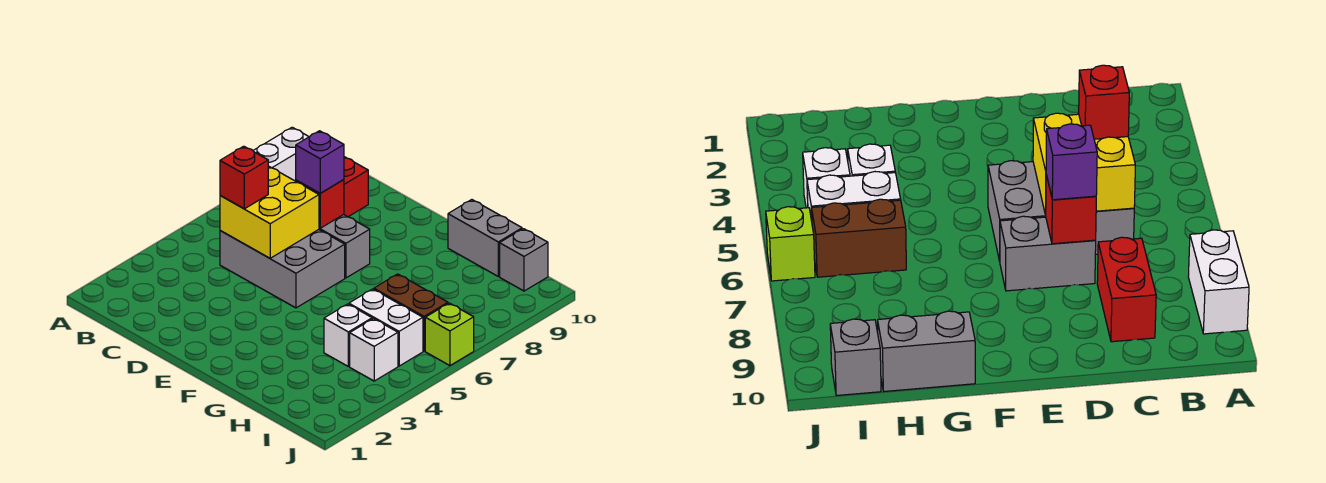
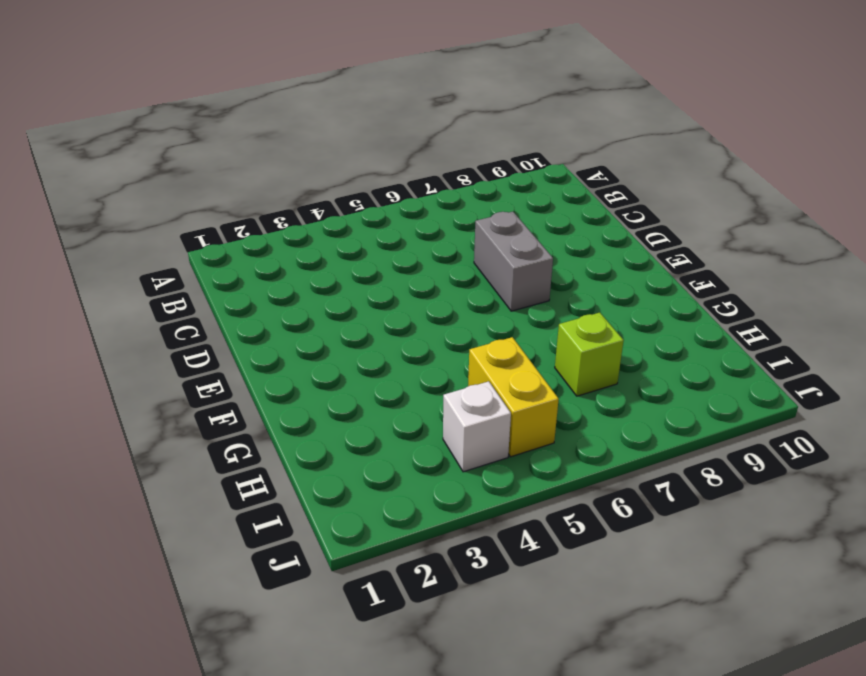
yellow 1x2 brick [468,337,559,457] -> white 1x2 brick [349,289,423,366]
lime 1x1 brick [555,313,624,396] -> lime 1x1 brick moved to [425,303,474,366]
none -> white 1x2 brick [253,127,309,181]
none -> grey 2x3 brick [220,230,345,308]
none -> red 1x2 brick [344,157,368,217]

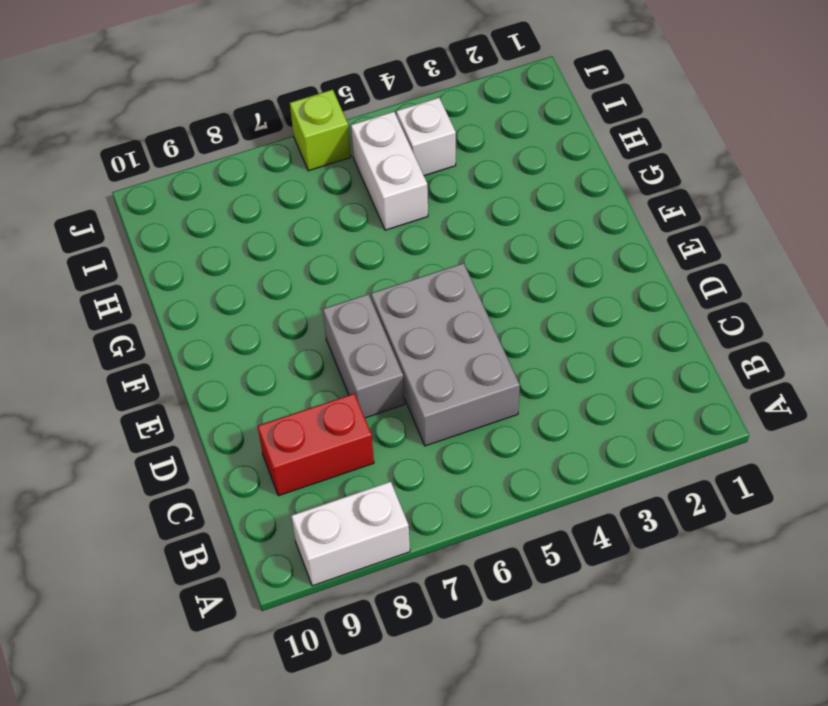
none -> grey 1x2 brick [448,200,522,276]
none -> white 1x1 brick [324,304,372,366]
none -> brown 1x2 brick [374,274,448,351]

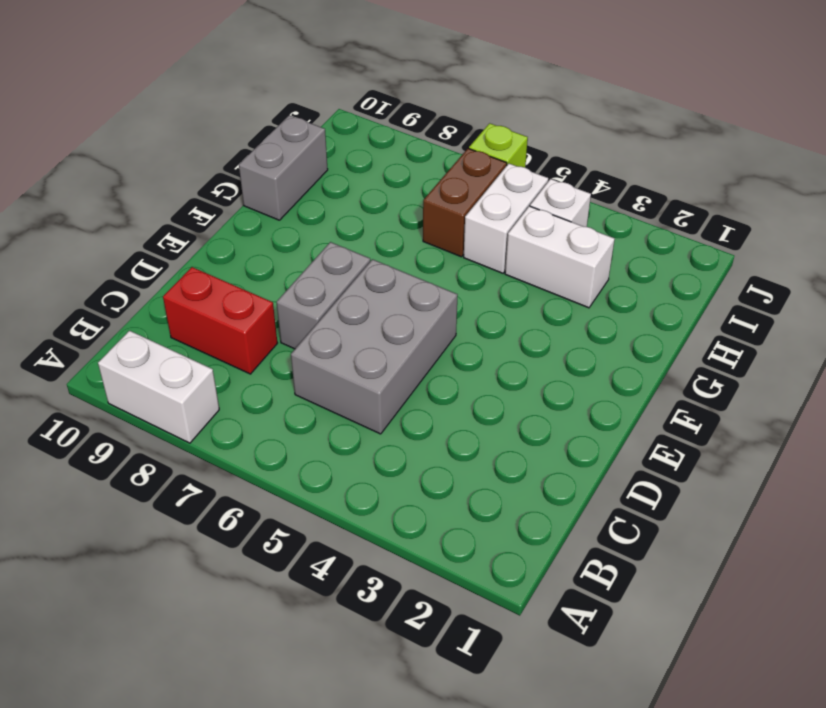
white 1x2 brick [505,206,615,308] -> white 1x1 brick [324,304,372,366]
none -> grey 1x1 brick [500,229,548,291]
none -> yellow 2x2 brick [220,166,319,258]
none -> red 1x1 brick [296,180,344,228]

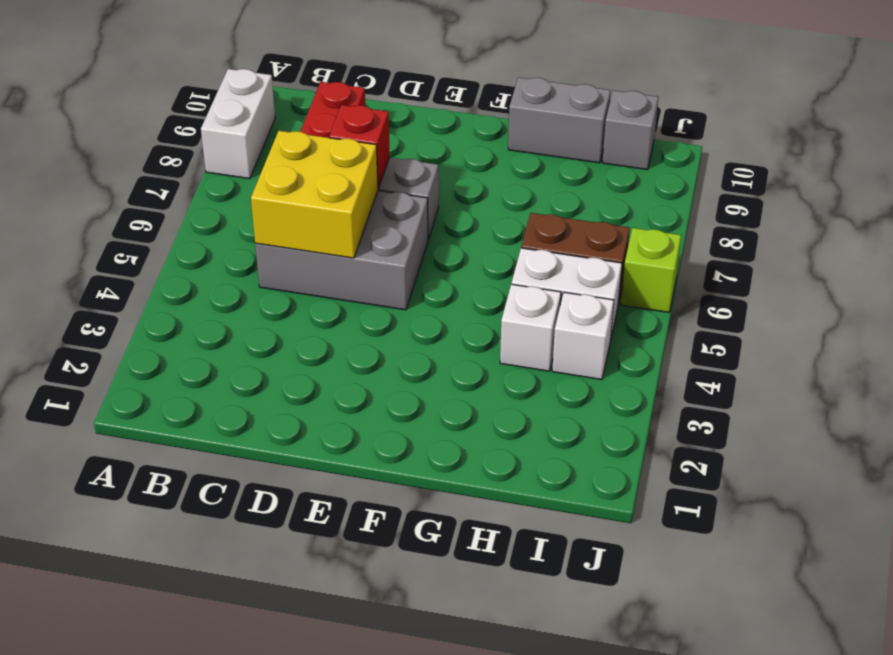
none -> red 1x1 brick [220,146,268,209]
none -> purple 1x1 brick [296,131,344,193]

